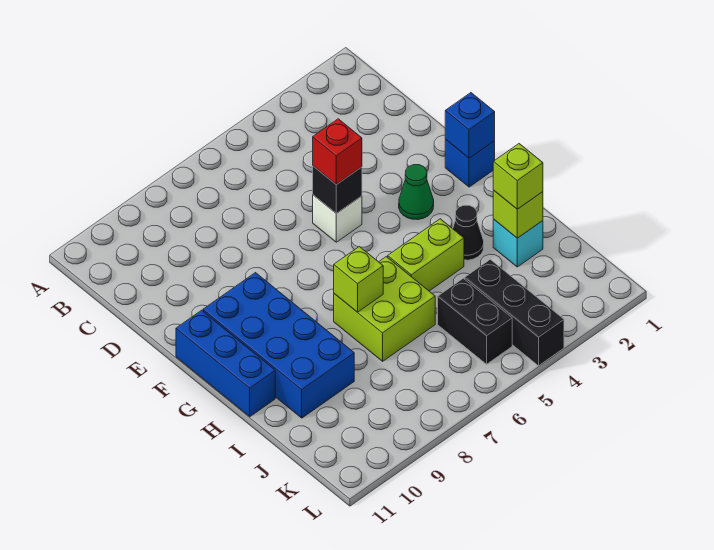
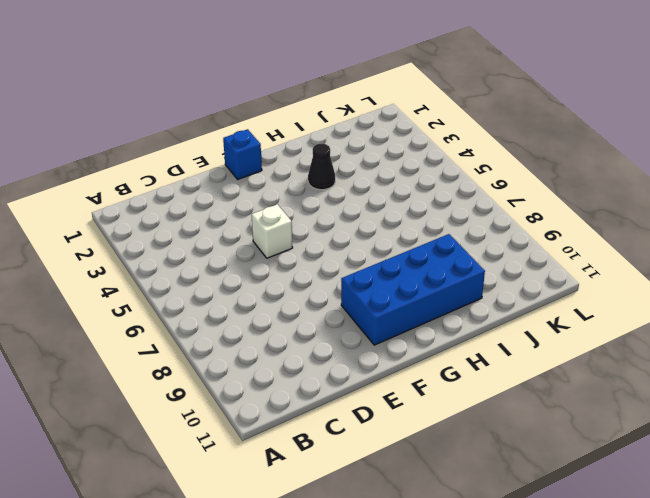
none -> green 1x1 cone [399,165,434,220]
none -> blue 1x3 brick [176,310,275,417]
none -> lime 1x2 brick [388,219,464,291]

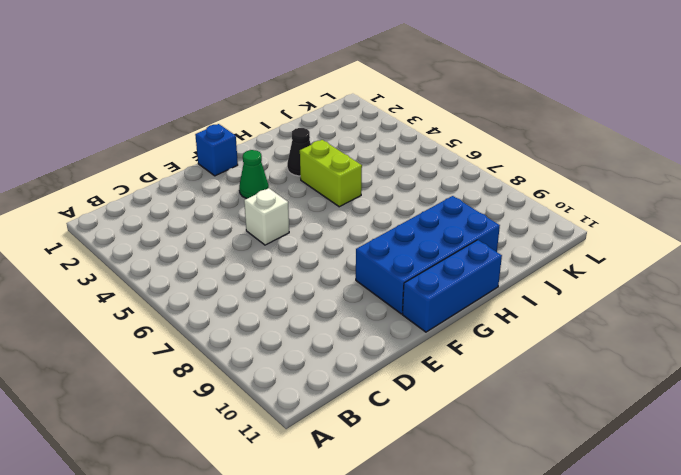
none -> lime 2x2 brick [334,257,435,361]
none -> cyan 1x1 brick [493,219,543,267]
none -> black 1x3 brick [465,260,564,366]

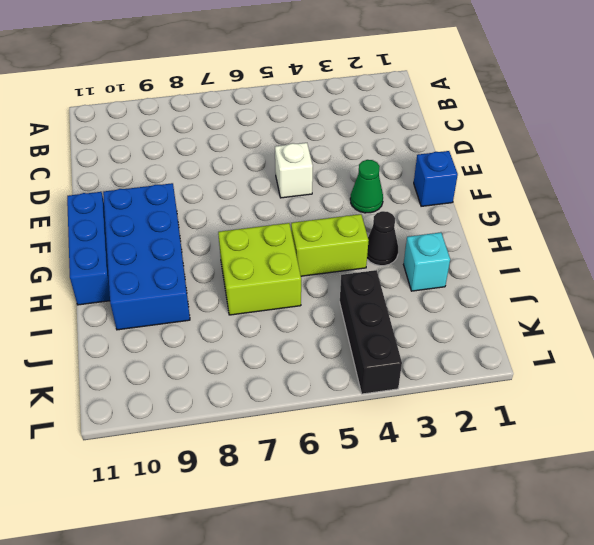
none -> black 1x2 brick [438,278,512,364]
none -> black 1x1 brick [313,166,362,214]
none -> blue 1x1 brick [445,93,495,158]

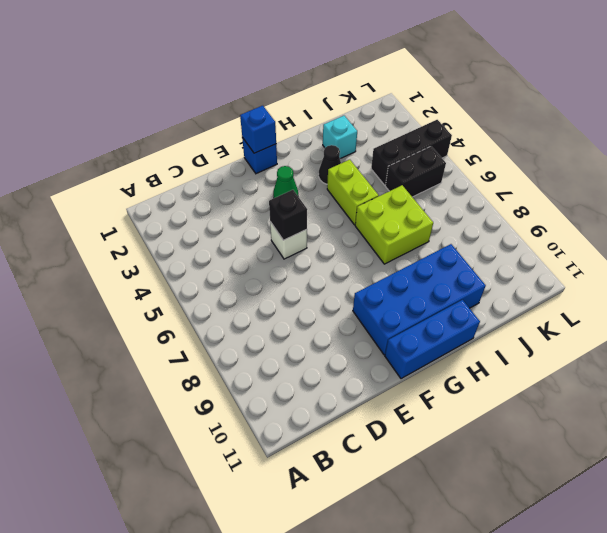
none -> lime 1x1 brick [334,247,383,312]
none -> lime 1x1 brick [493,191,543,238]
none -> red 1x1 brick [313,119,362,185]

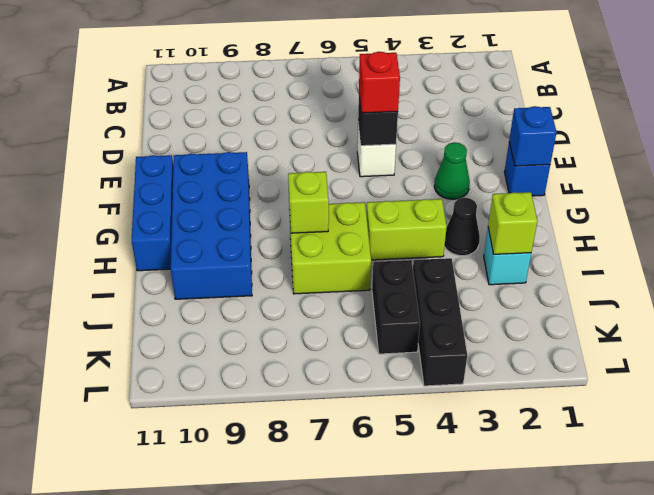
none -> lime 1x1 brick [493,144,543,209]

